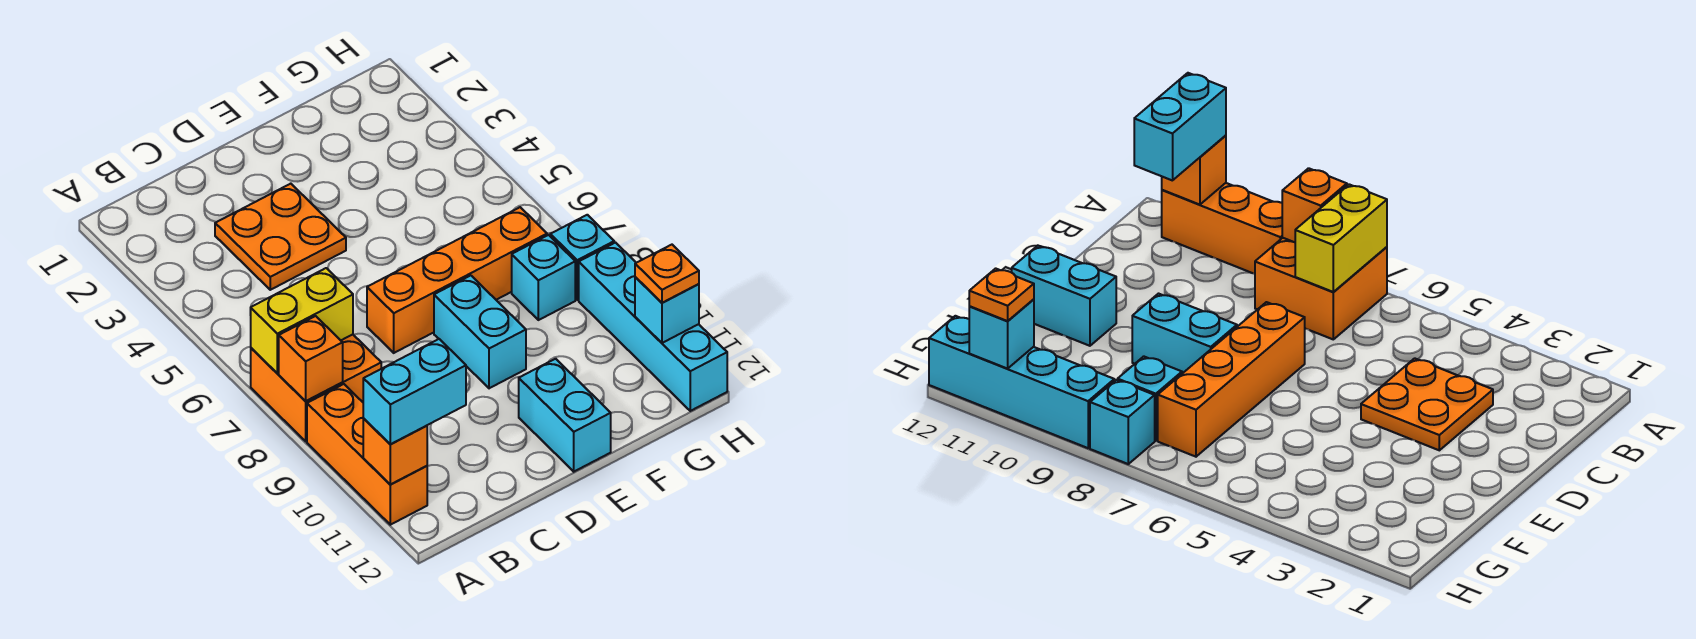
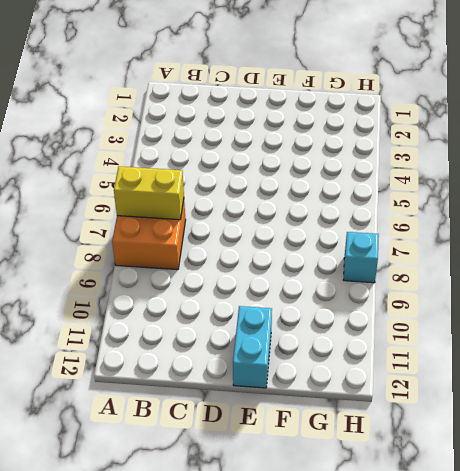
none -> orange 1x3 brick [307,384,427,525]
none -> orange 2x2 plate [215,184,346,290]
none -> orange 1x4 brick [367,207,547,353]

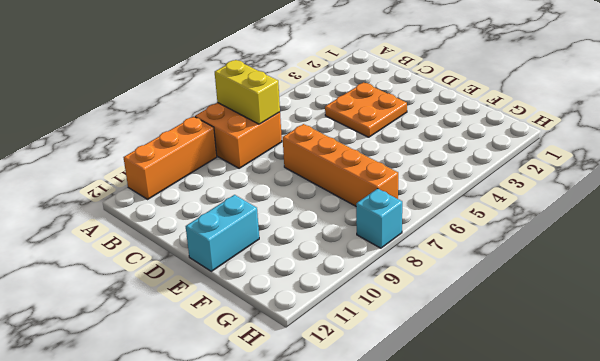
none -> cyan 1x2 brick [434,275,526,388]
none -> cyan 1x1 brick [512,235,575,320]
none -> cyan 1x4 brick [579,243,727,411]

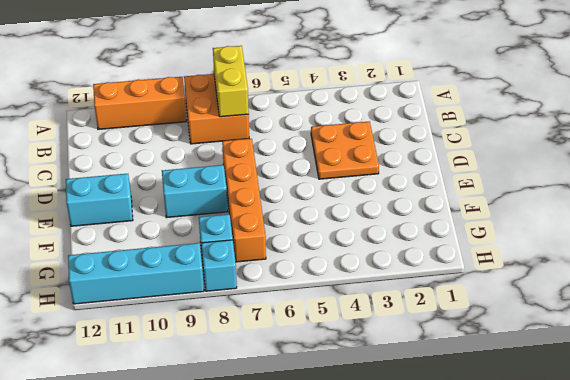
none -> orange 1x1 brick [279,316,343,401]
none -> orange 1x1 brick [363,419,427,484]
none -> cyan 1x1 brick [635,277,699,343]

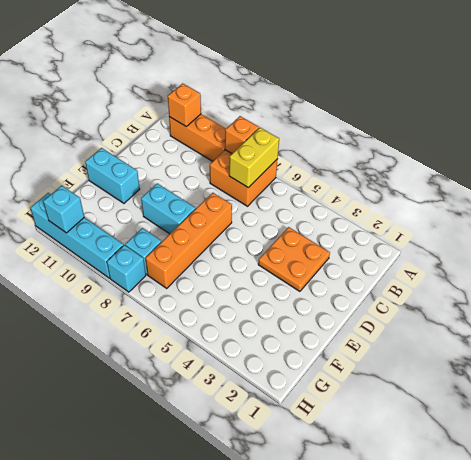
none -> cyan 1x2 brick [363,339,466,444]
none -> orange 1x1 plate [635,245,699,303]

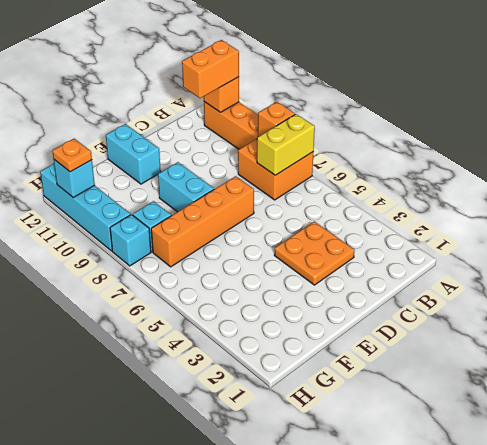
orange 1x2 brick [182,40,239,98] -> cyan 1x2 brick [363,339,466,444]

